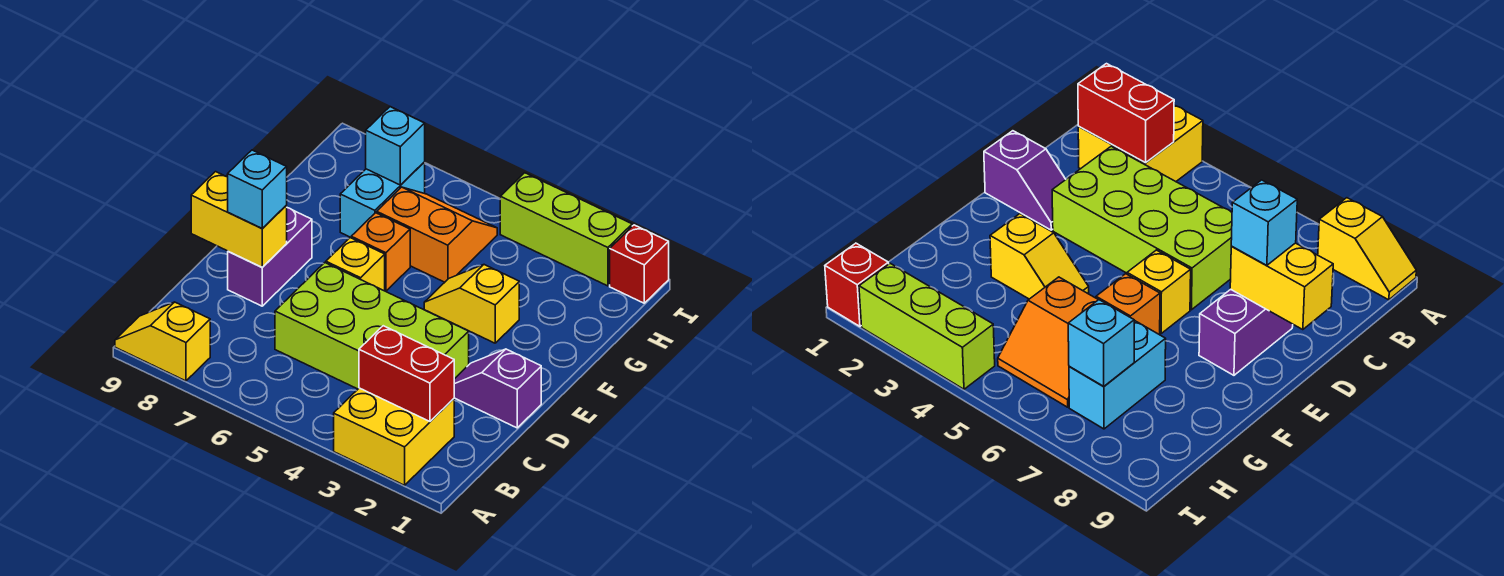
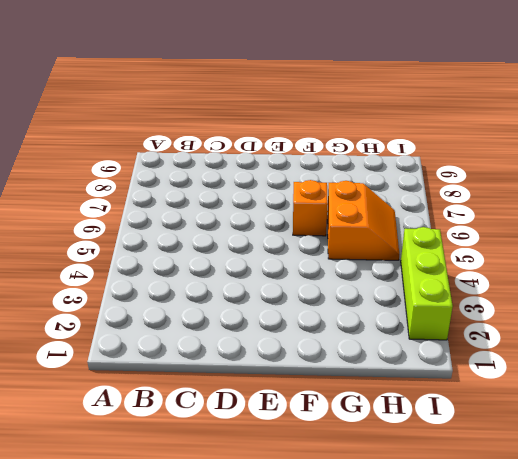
none -> yellow 2x2 brick [334,388,454,485]
none -> yellow 1x2 slope [115,302,210,381]
none -> lime 2x4 brick [275,263,469,389]

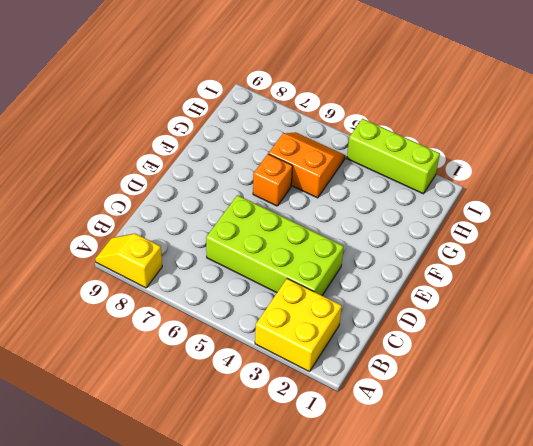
none -> purple 1x2 slope [454,349,541,428]
none -> purple 1x2 brick [228,208,312,306]
none -> yellow 1x1 brick [326,238,385,291]

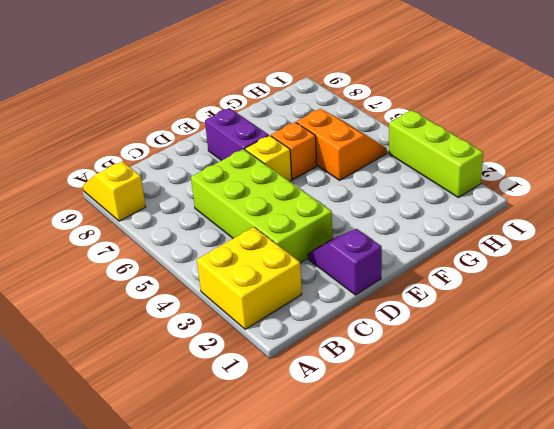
purple 1x2 brick [205,108,269,161] -> purple 1x2 brick turned to [228,208,312,306]
none -> yellow 1x2 slope [424,265,519,343]
none -> cyan 1x2 brick [340,162,425,238]
none -> red 1x1 brick [610,225,669,303]

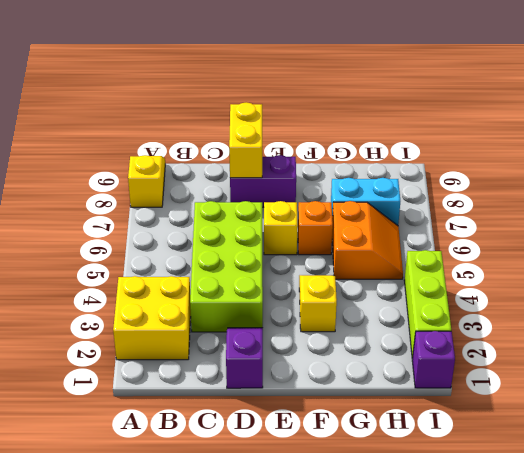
purple 1x1 brick [412,331,455,388] -> red 1x1 brick [610,225,669,303]
none -> red 1x2 brick [359,326,454,421]
none -> cyan 1x1 brick [366,107,425,185]
none -> cyan 1x1 brick [228,150,287,228]

